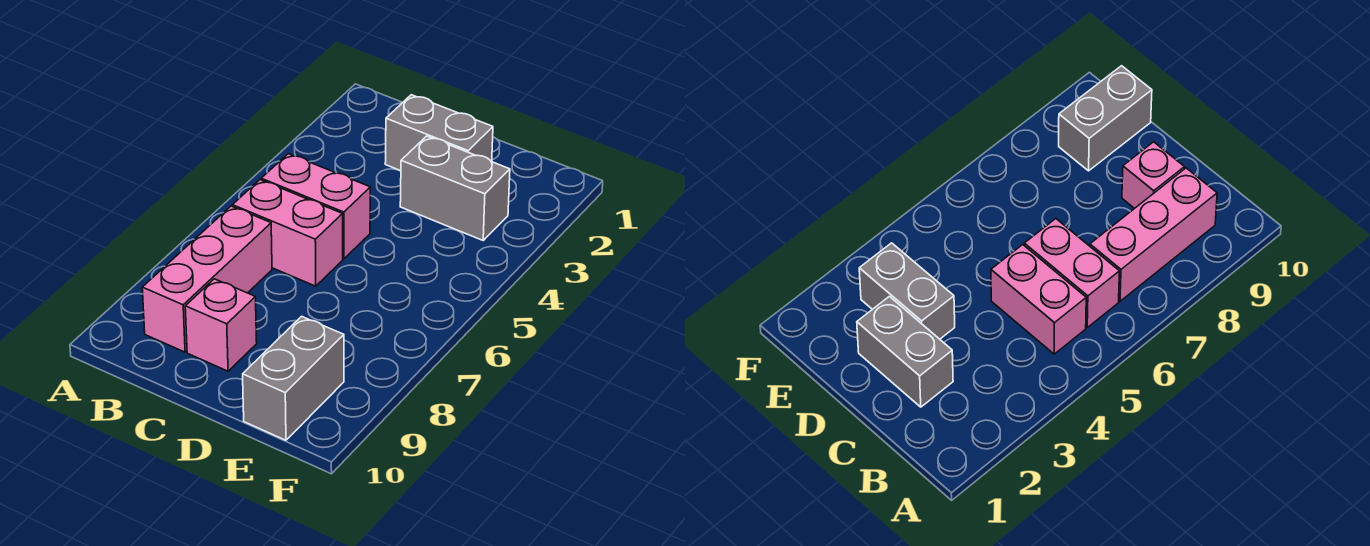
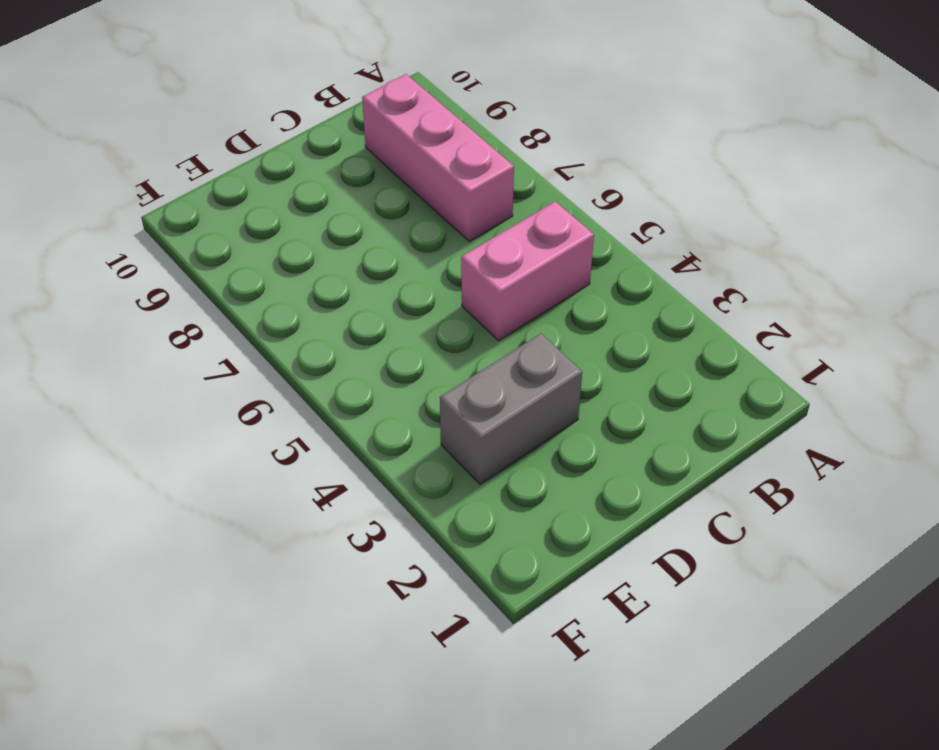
none -> pink 1x2 brick [232,180,343,286]
none -> grey 1x2 brick [385,95,493,171]

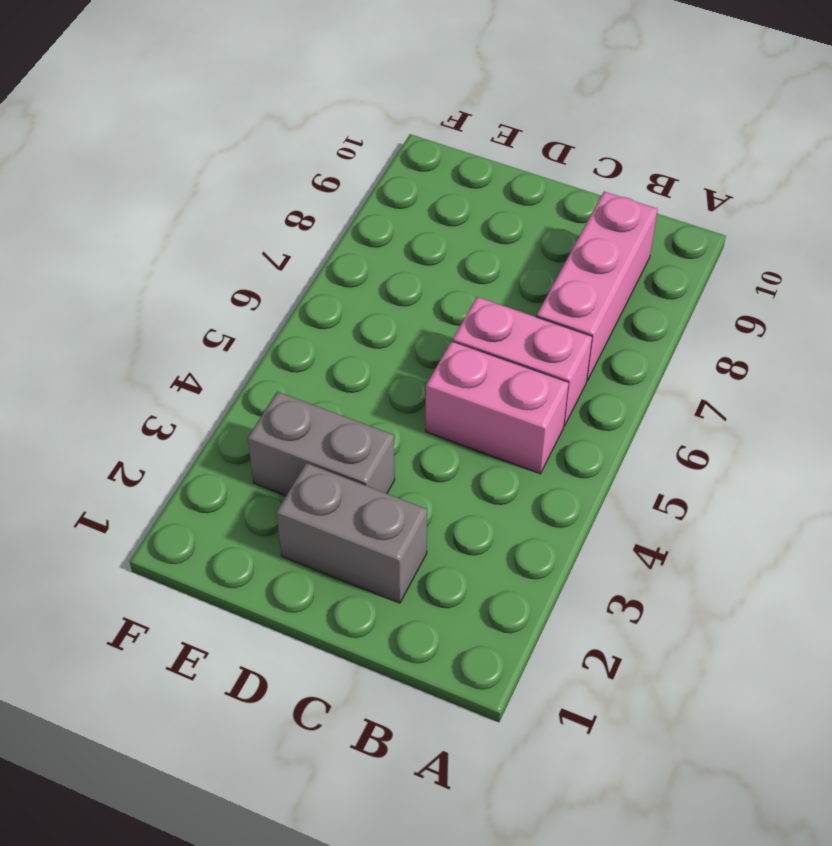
none -> pink 1x1 brick [185,279,257,371]
none -> grey 1x2 brick [243,316,344,440]

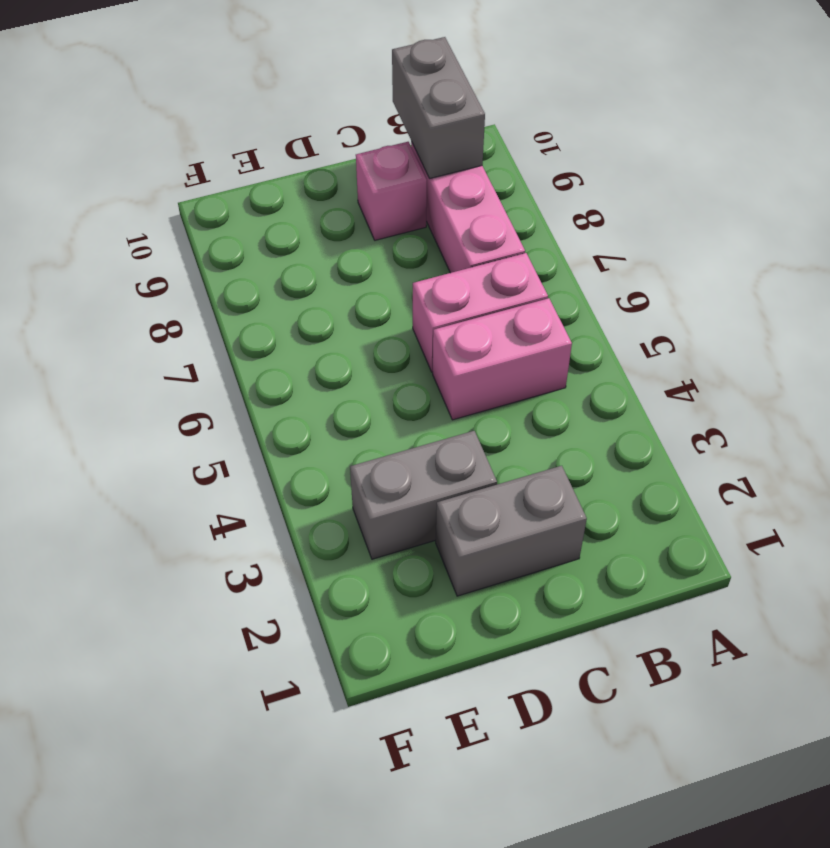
grey 1x2 brick [392,37,485,179] -> grey 1x2 brick moved to [243,316,344,440]

